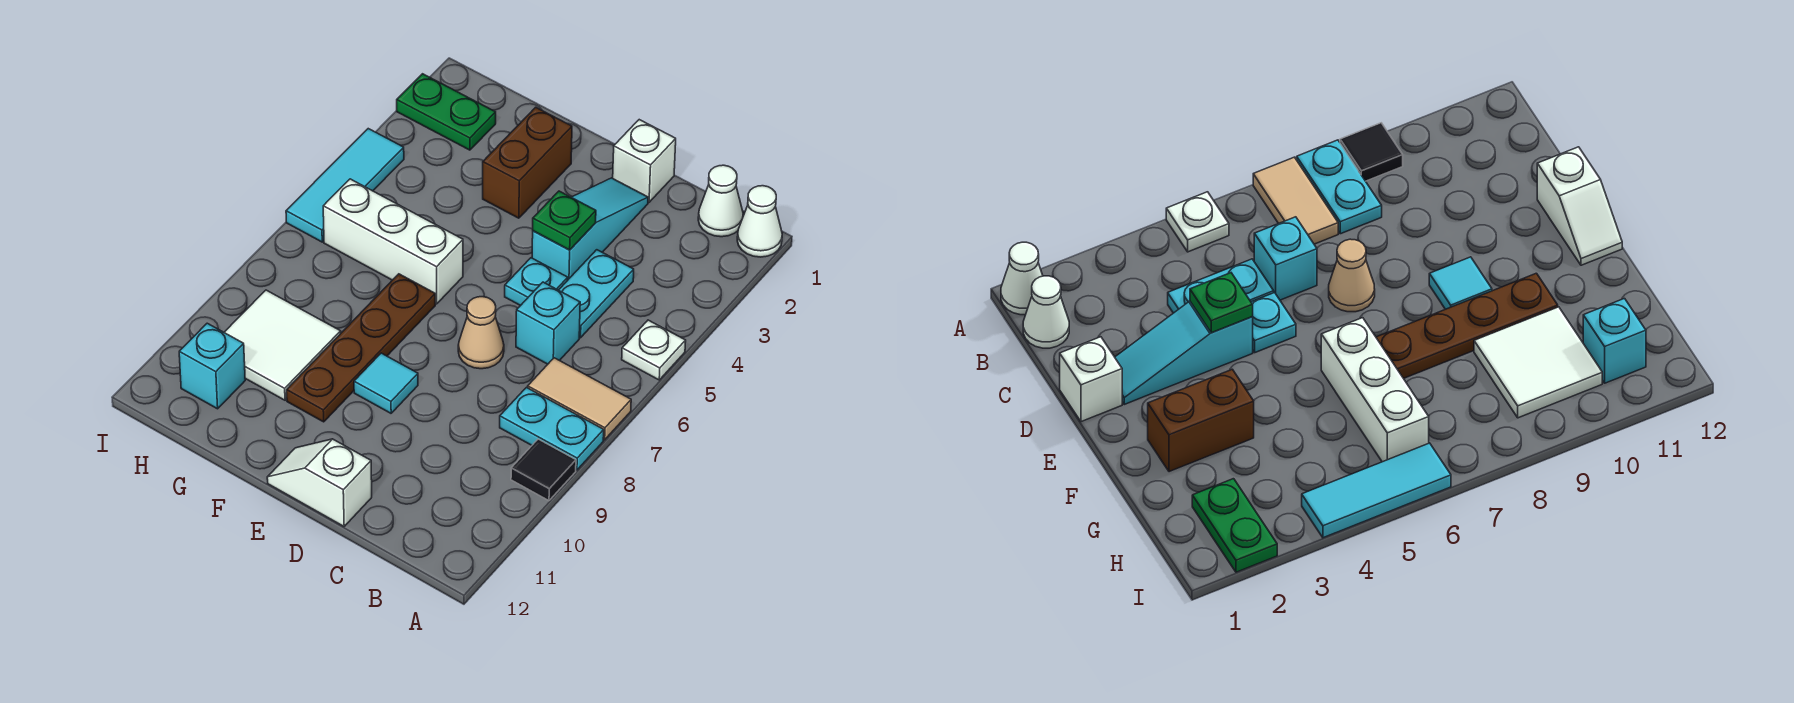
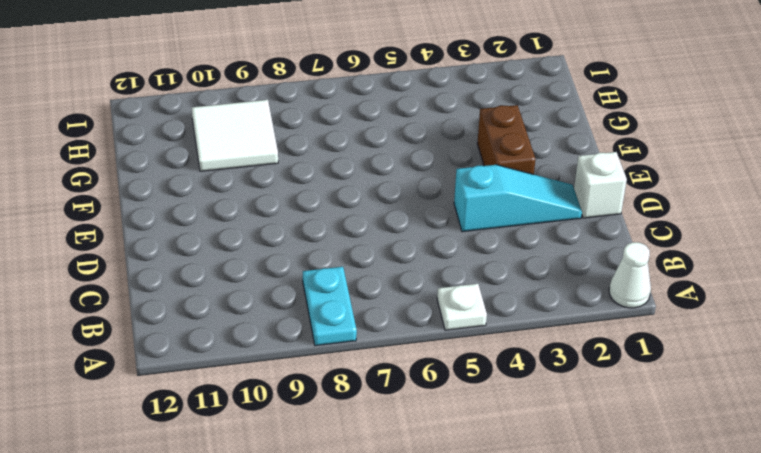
brown 1x2 brick [477,105,536,174] -> brown 1x2 brick turned to [483,107,572,218]
none -> tan 1x2 tile [528,358,631,440]
none -> black 1x1 tile [511,439,576,501]
none -> white 1x1 cone [698,165,743,237]

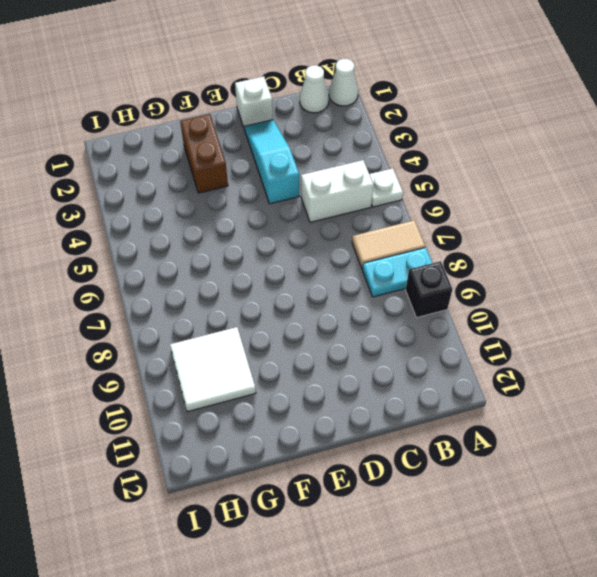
black 1x1 brick [406,261,453,318] -> black 1x1 tile [511,439,576,501]
white 1x2 brick [301,160,373,222] -> cyan 1x2 plate [559,250,634,338]
none -> cyan 1x1 brick [516,282,580,364]
none -> cyan 1x1 plate [505,258,568,306]
none -> tan 1x1 cone [458,297,504,369]

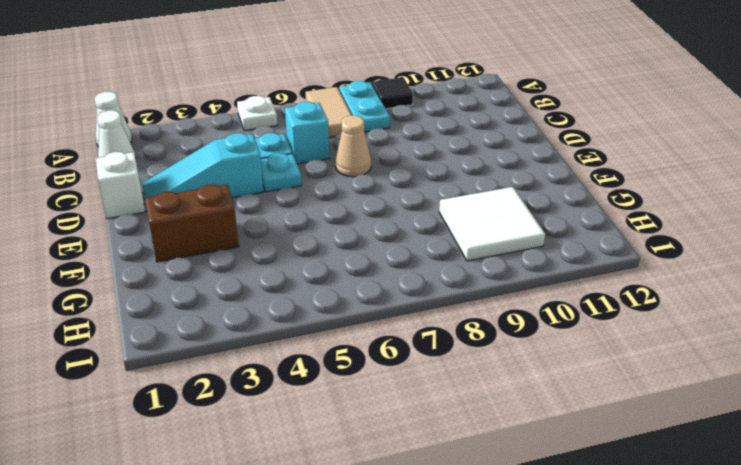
none -> white 1x2 slope [267,439,372,526]
none -> cyan 1x1 tile [354,353,418,413]
none -> white 1x3 brick [323,179,463,304]

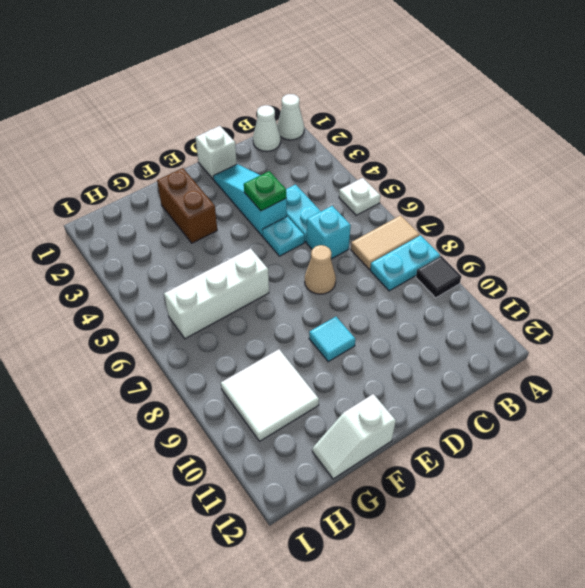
white 1x2 slope [312,394,396,479] -> white 1x2 slope moved to [267,439,372,526]
none -> brown 1x4 plate [287,274,435,422]
none -> green 1x2 plate [397,74,496,150]
none -> cyan 1x1 brick [179,323,245,409]

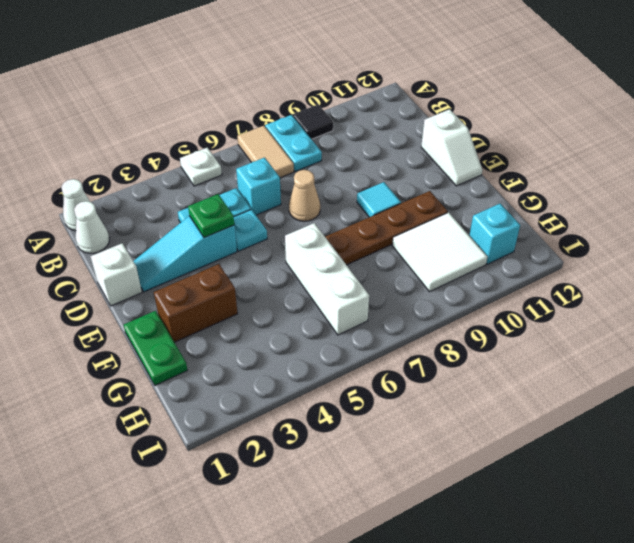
green 1x2 plate [124,311,187,385] -> green 1x2 plate moved to [397,74,496,150]
none -> cyan 1x3 tile [286,129,404,242]

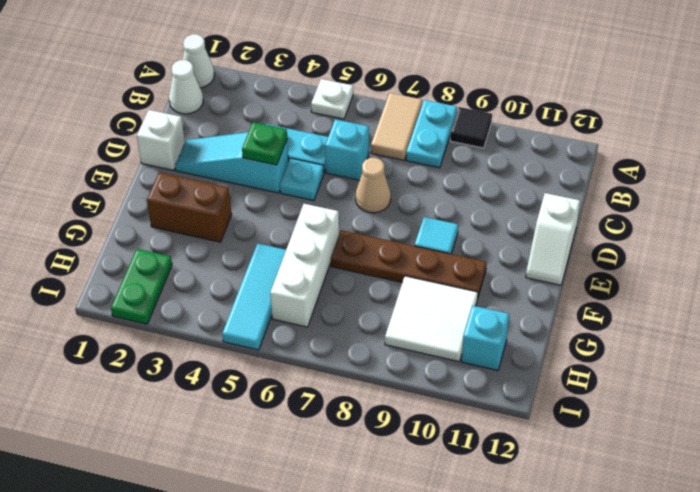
cyan 1x3 tile [222,243,286,350] -> cyan 1x3 tile turned to [286,129,404,242]

